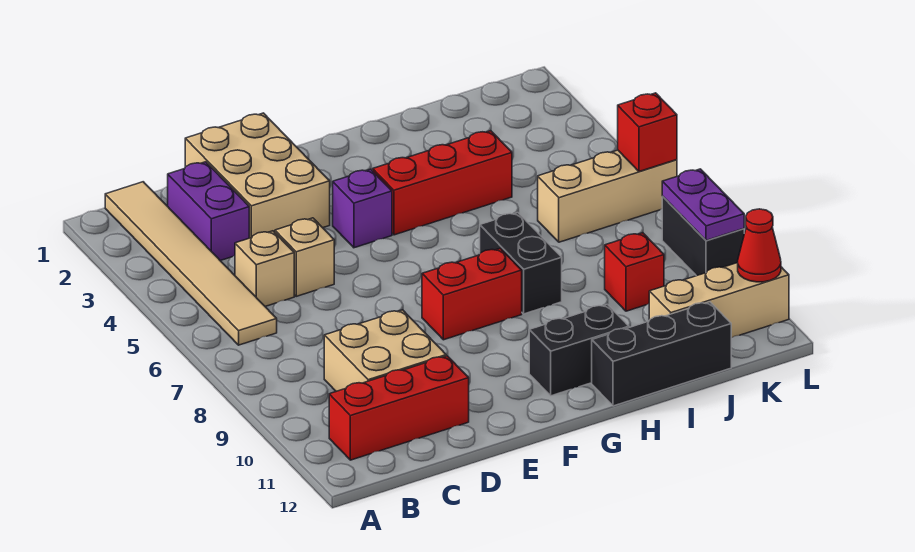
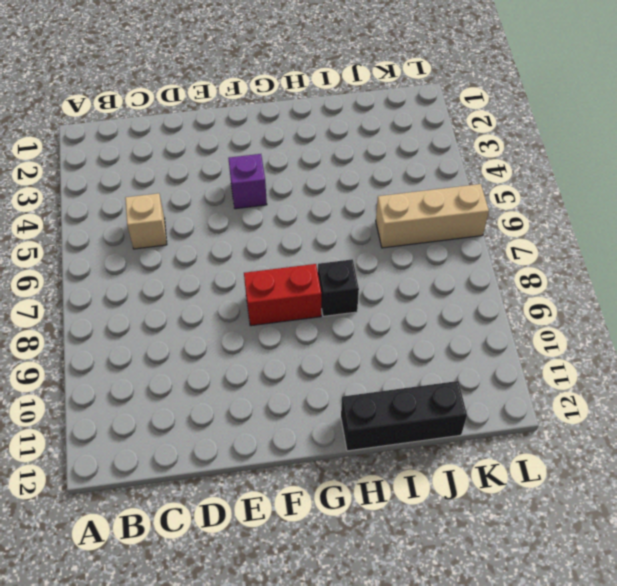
black 1x1 brick [318,259,359,316] -> black 1x2 brick [480,213,562,314]
none -> tan 1x6 tile [105,182,277,345]
none -> red 1x3 brick [329,356,469,460]
none -> purple 1x2 brick [168,162,249,261]

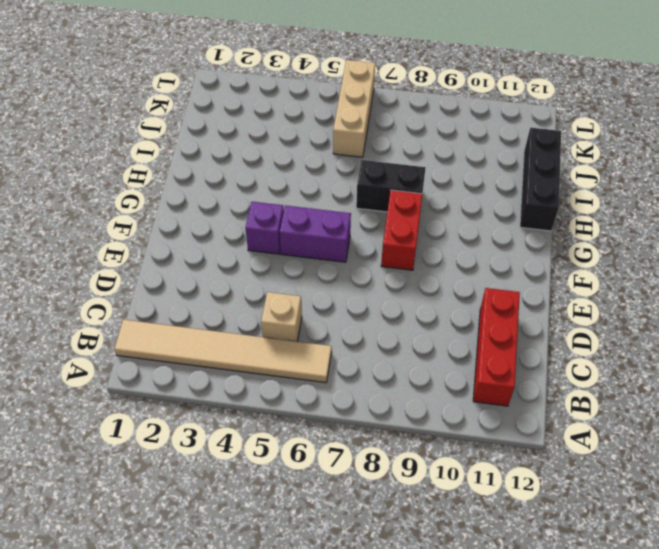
purple 1x2 brick [280,205,351,262] -> purple 1x2 brick moved to [168,162,249,261]
none -> tan 2x2 brick [324,310,446,391]
none -> tan 2x3 brick [185,113,330,238]
none -> tan 1x1 brick [275,218,334,296]

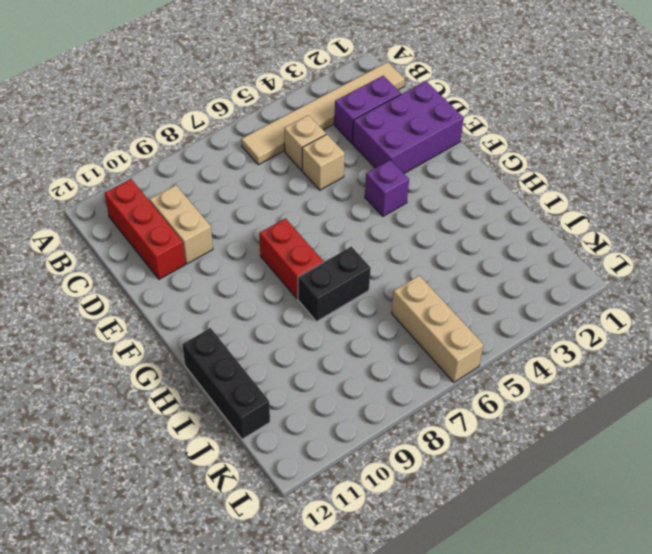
tan 1x2 brick [150,185,213,264] -> tan 2x2 brick [324,310,446,391]
purple 2x3 brick [352,81,464,173] -> tan 2x3 brick [185,113,330,238]
none -> red 1x3 brick [373,131,512,235]
none -> black 1x2 brick [529,304,629,396]
none -> red 1x1 brick [605,233,664,311]

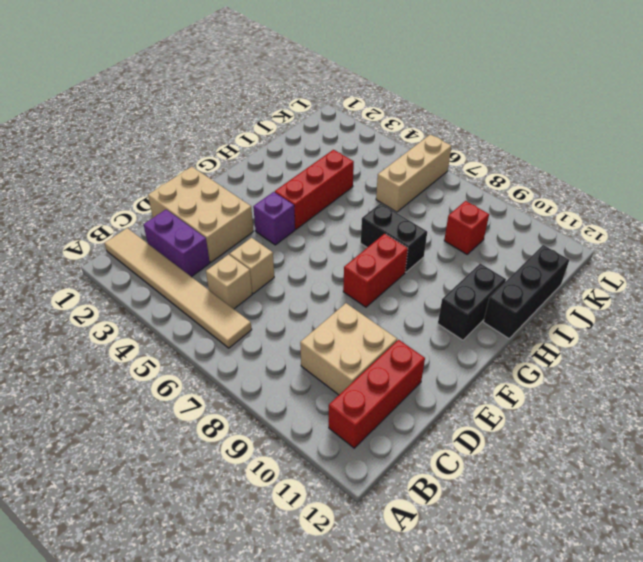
none -> tan 1x3 brick [649,263,789,338]
none -> black 1x2 brick [662,197,744,276]
none -> red 1x1 brick [618,93,677,171]

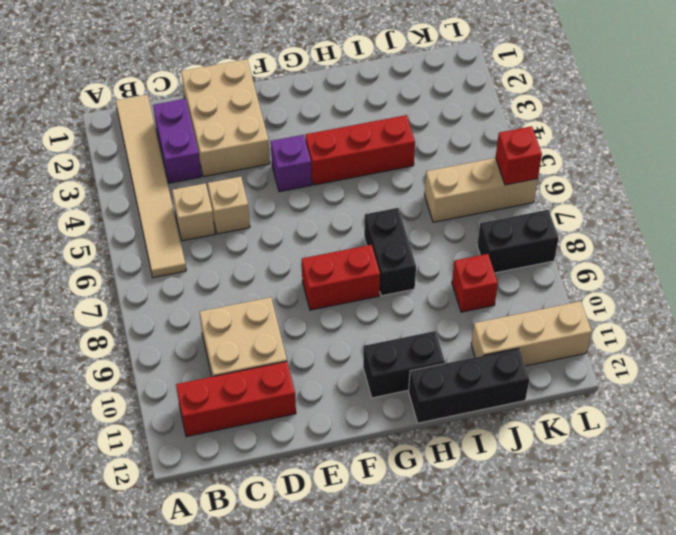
black 1x2 brick [477,210,559,273] -> black 1x2 brick turned to [662,197,744,276]
none -> purple 1x2 plate [662,169,744,241]
none -> red 1x1 cone [738,209,781,282]

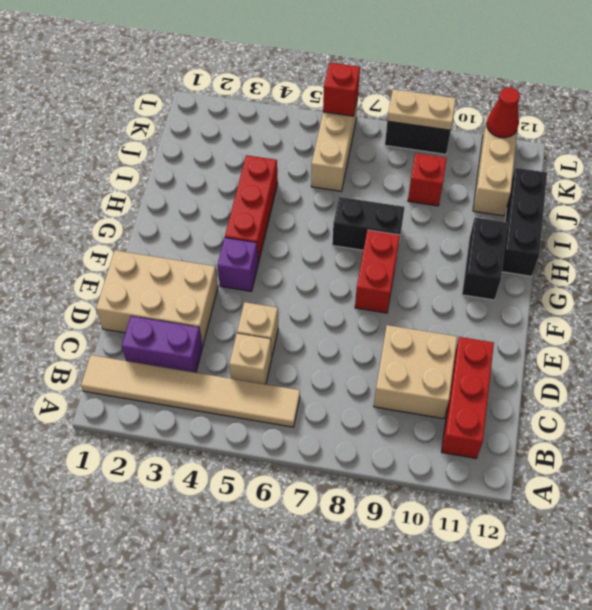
tan 1x2 plate [387,89,456,130] -> purple 1x2 plate [662,169,744,241]

